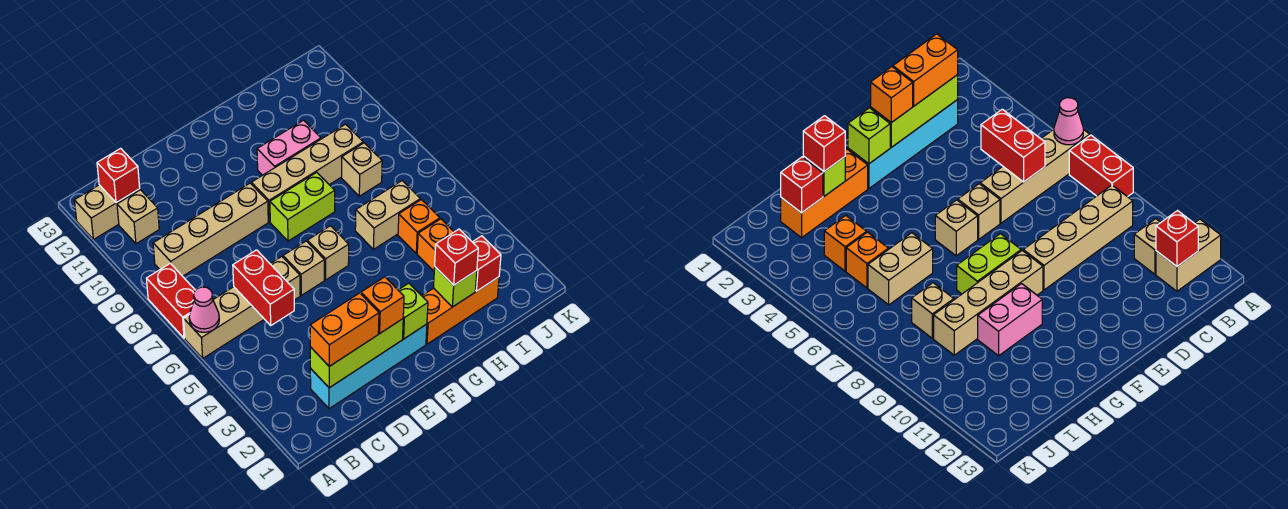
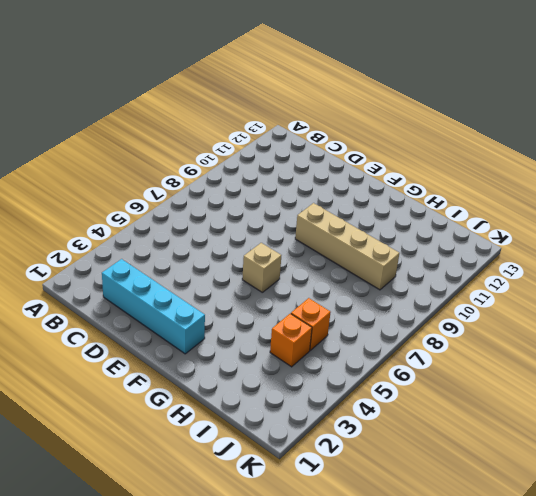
none -> tan 1x4 brick [184,256,300,358]
none -> red 1x2 brick [146,263,196,338]
none -> tan 1x2 brick [74,185,140,240]

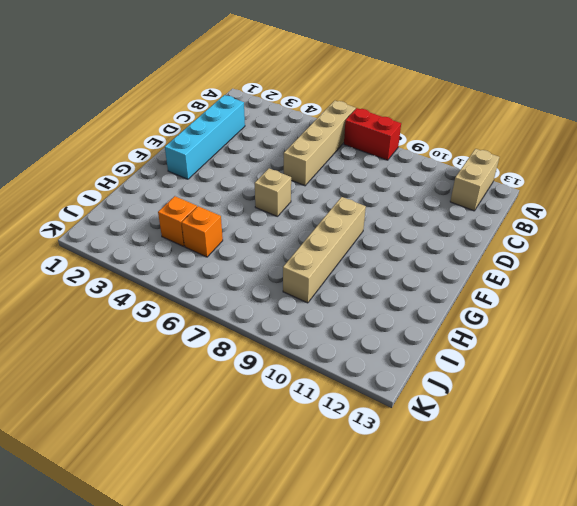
none -> tan 1x4 brick [153,183,268,276]
none -> tan 1x1 brick [117,190,159,244]
none -> tan 1x1 brick [283,241,324,295]

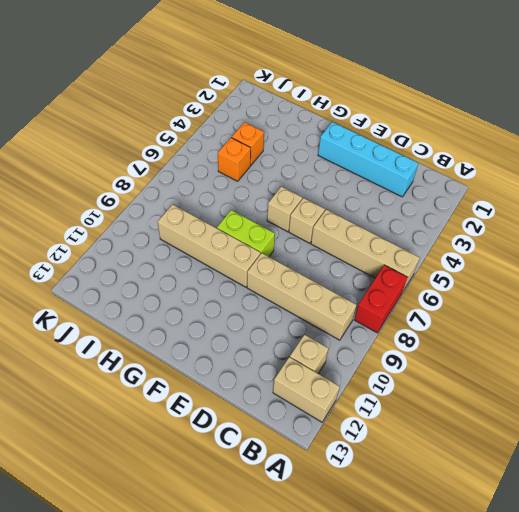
none -> orange 1x3 brick [422,277,499,344]
none -> pink 1x2 brick [257,120,321,175]
none -> tan 1x2 brick [355,181,420,249]

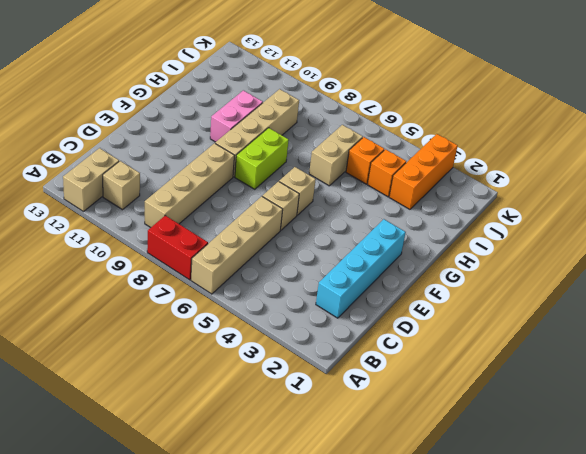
orange 1x3 brick [389,134,458,209] -> orange 1x3 brick moved to [422,277,499,344]
none -> tan 1x1 brick [342,143,382,196]
none -> pink 1x1 cone [189,287,219,332]
none -> red 1x1 brick [97,148,140,203]

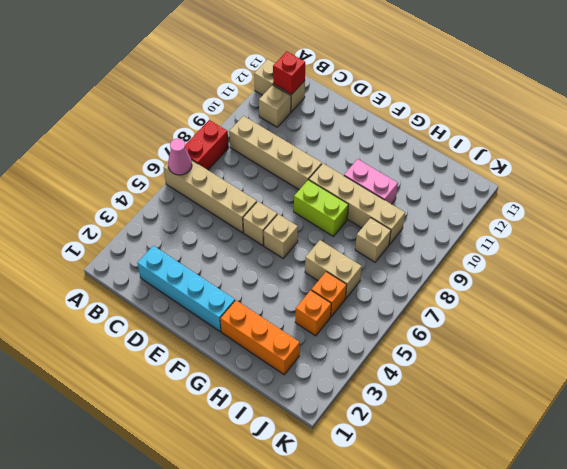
none -> lime 1x3 brick [310,319,403,388]
none -> red 1x2 brick [233,250,294,325]
none -> lime 1x1 brick [398,283,428,339]

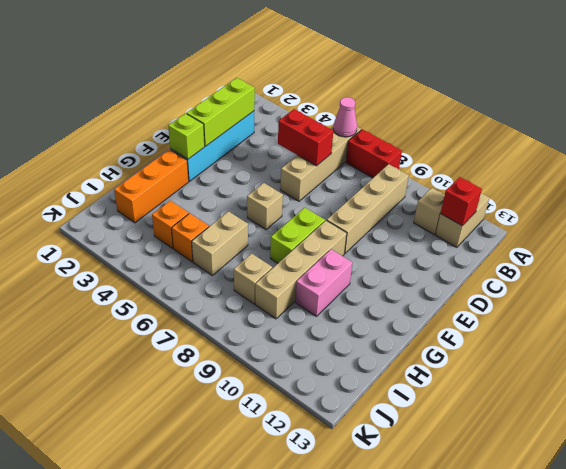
none -> tan 1x1 brick [283,241,324,295]
none -> lime 1x1 brick [433,267,477,307]
none -> red 1x1 brick [473,236,501,291]

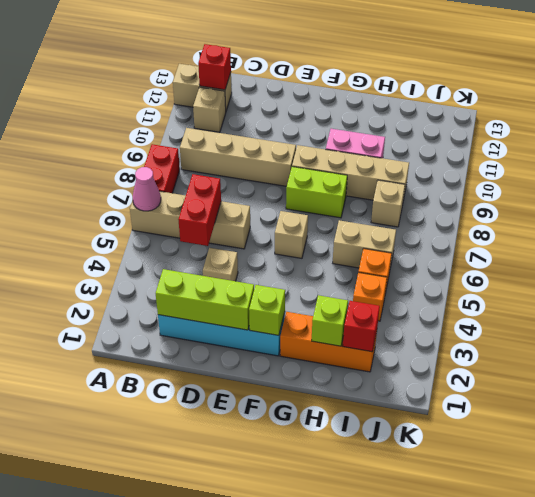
tan 1x1 brick [203,248,238,281] -> tan 1x1 brick moved to [283,241,324,295]
none -> orange 1x2 brick [310,293,379,366]
none -> orange 1x1 brick [361,277,404,334]
none -> red 1x1 brick [435,229,478,285]

